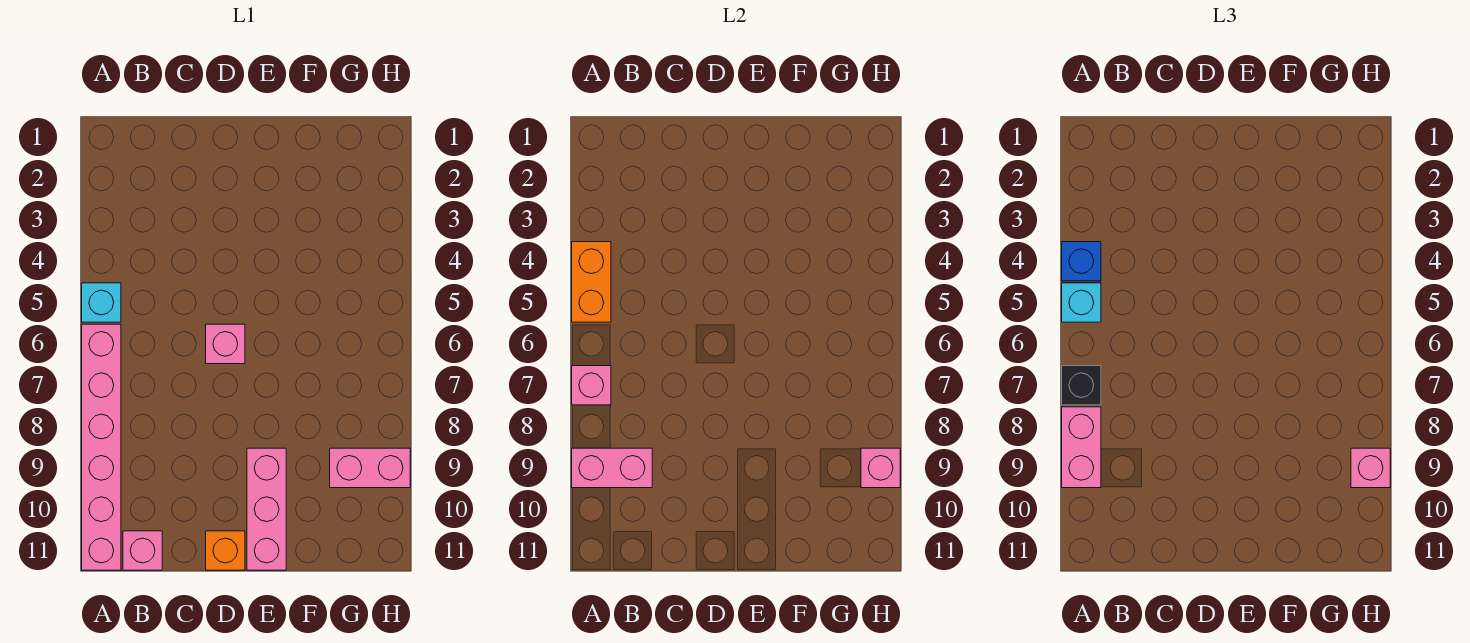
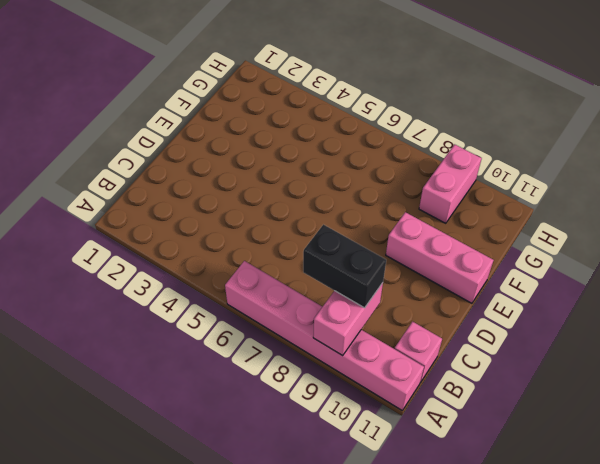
black 1x2 brick [303,225,386,308] -> none
none -> cyan 1x1 brick [82,283,121,322]
none -> pink 1x1 brick [206,324,245,364]
none -> orange 1x1 brick [206,531,245,570]

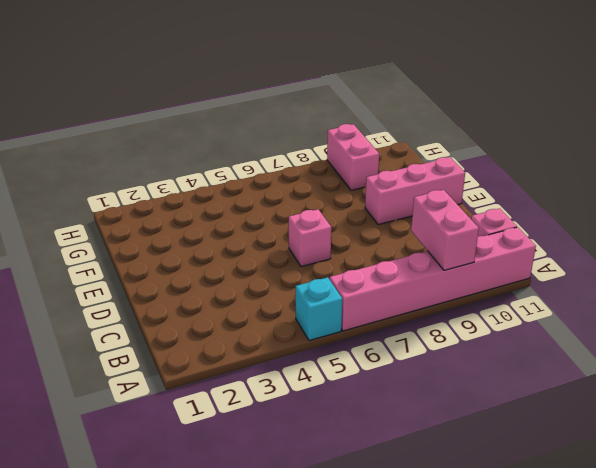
none -> orange 1x1 brick [206,531,245,570]
none -> orange 1x2 brick [572,242,611,322]
none -> pink 1x1 brick [572,366,611,405]

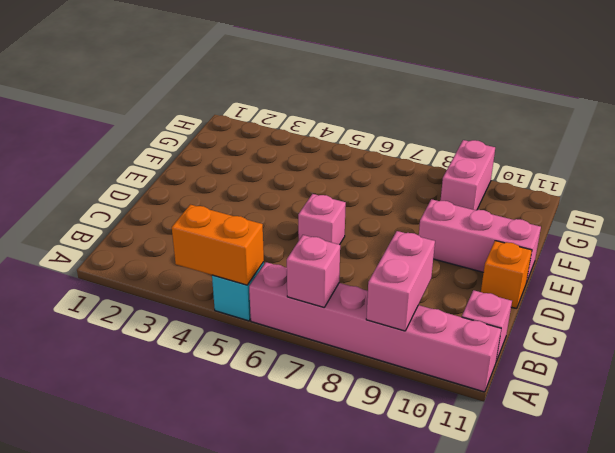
none -> pink 1x1 brick [861,448,900,488]
none -> blue 1x1 brick [1062,242,1101,281]
none -> cyan 1x1 brick [1062,283,1101,322]

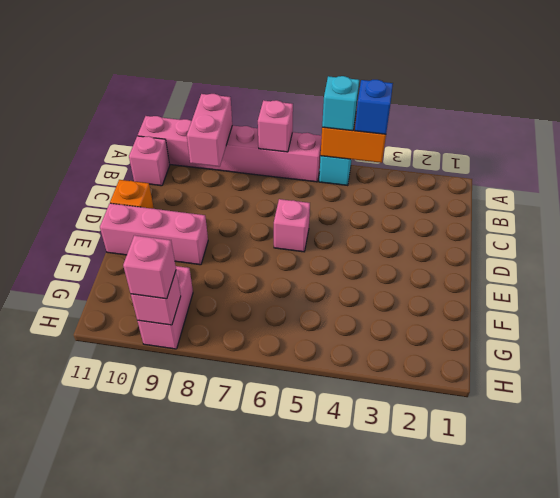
none -> black 1x1 brick [1062,366,1101,405]
none -> pink 1x2 brick [1062,407,1101,488]

